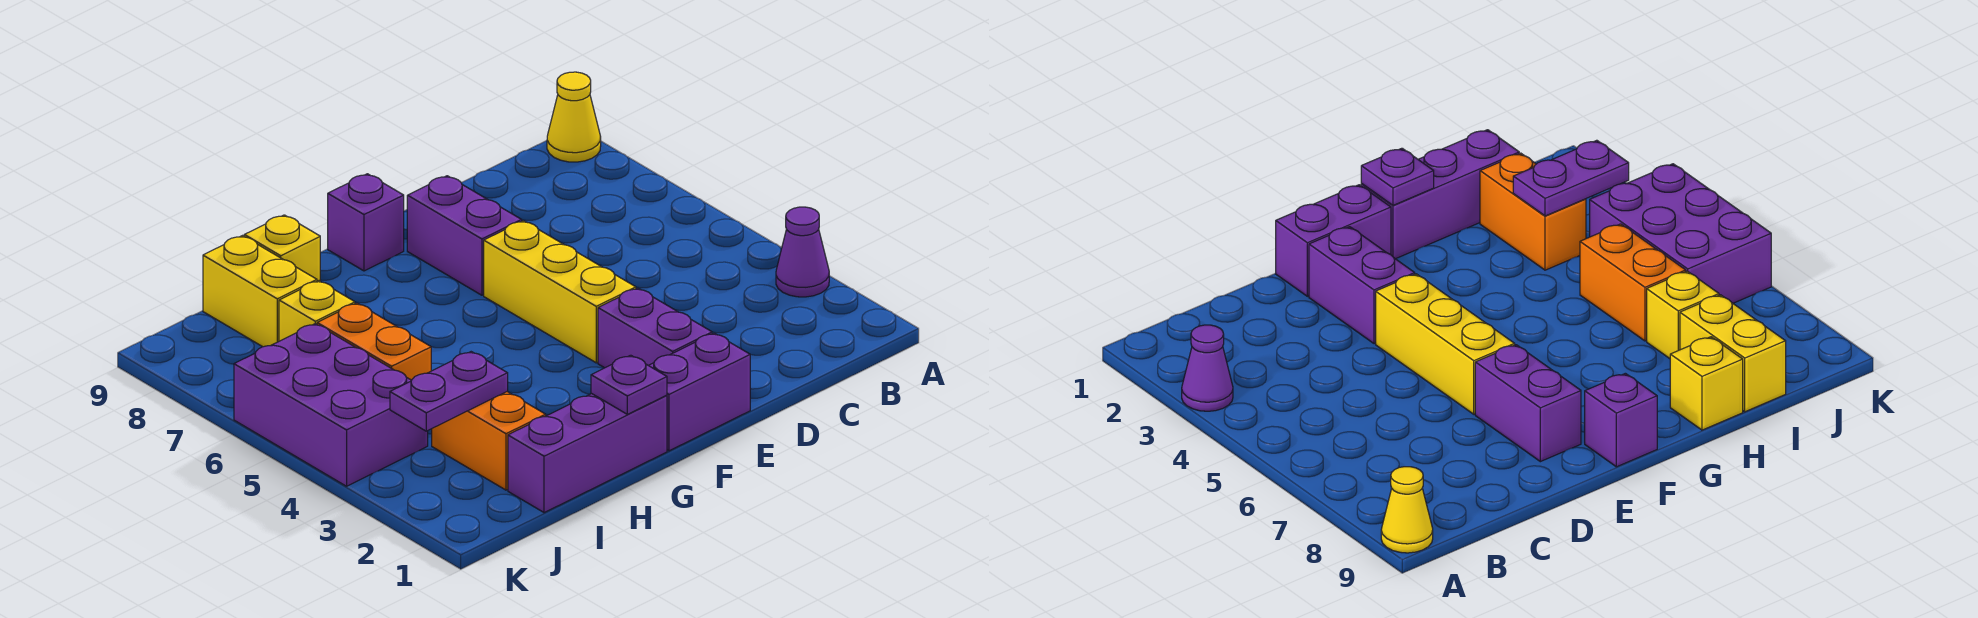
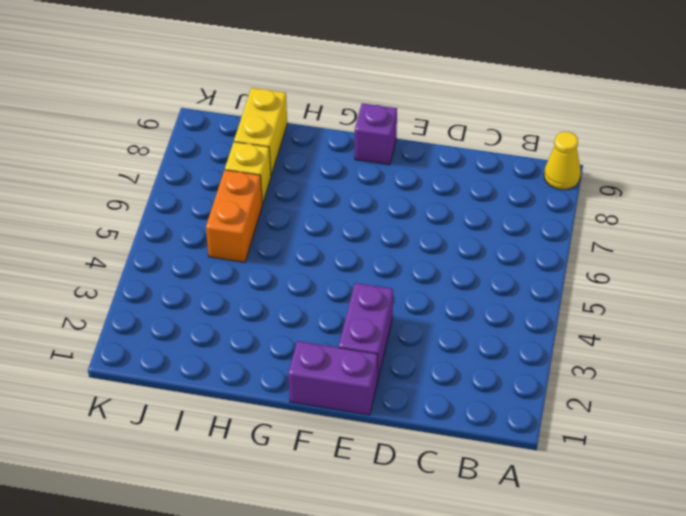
none -> purple 1x1 cone [776,207,829,297]
none -> yellow 1x3 brick [484,221,636,363]
none -> purple 1x2 brick [407,176,522,295]

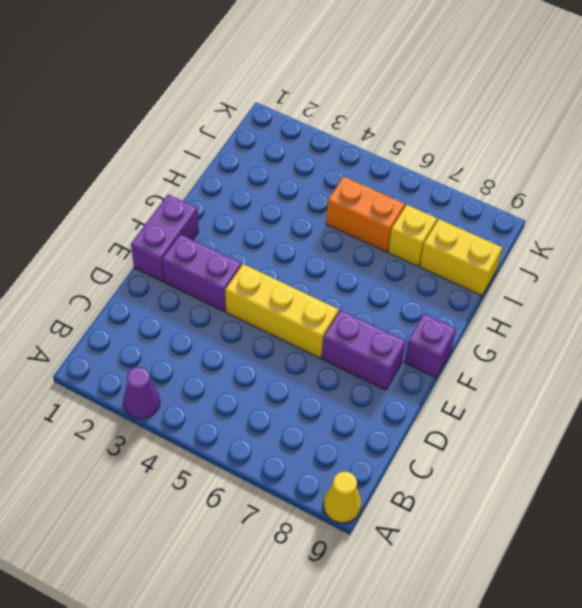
none -> purple 1x3 brick [508,394,667,513]
none -> yellow 1x1 brick [244,215,320,281]
none -> orange 1x2 brick [432,392,546,490]

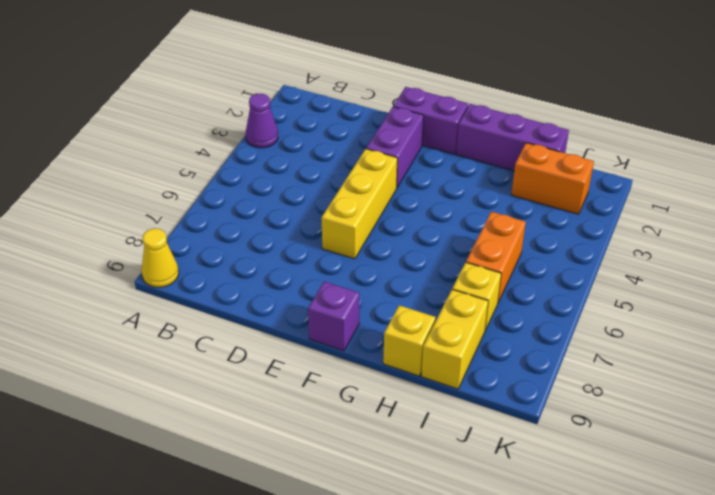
orange 1x2 brick [511,143,594,214] -> orange 1x2 brick turned to [432,392,546,490]
none -> purple 1x2 brick [407,176,522,295]
none -> purple 2x3 brick [234,324,428,486]
none -> purple 1x1 plate [591,355,667,414]

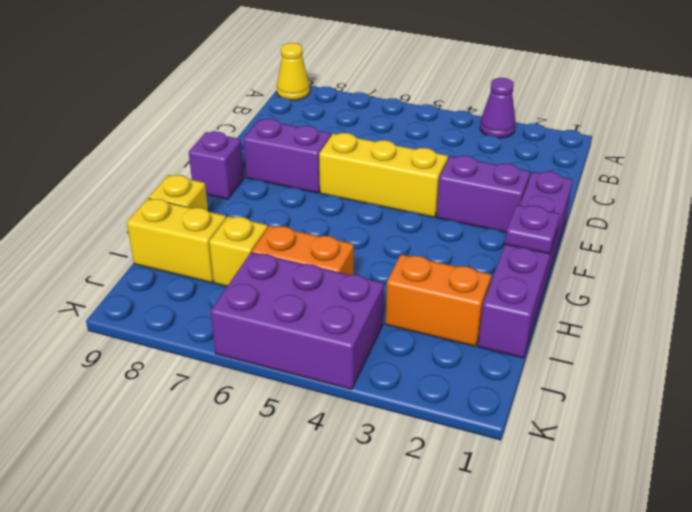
none -> purple 1x2 plate [390,352,508,431]

